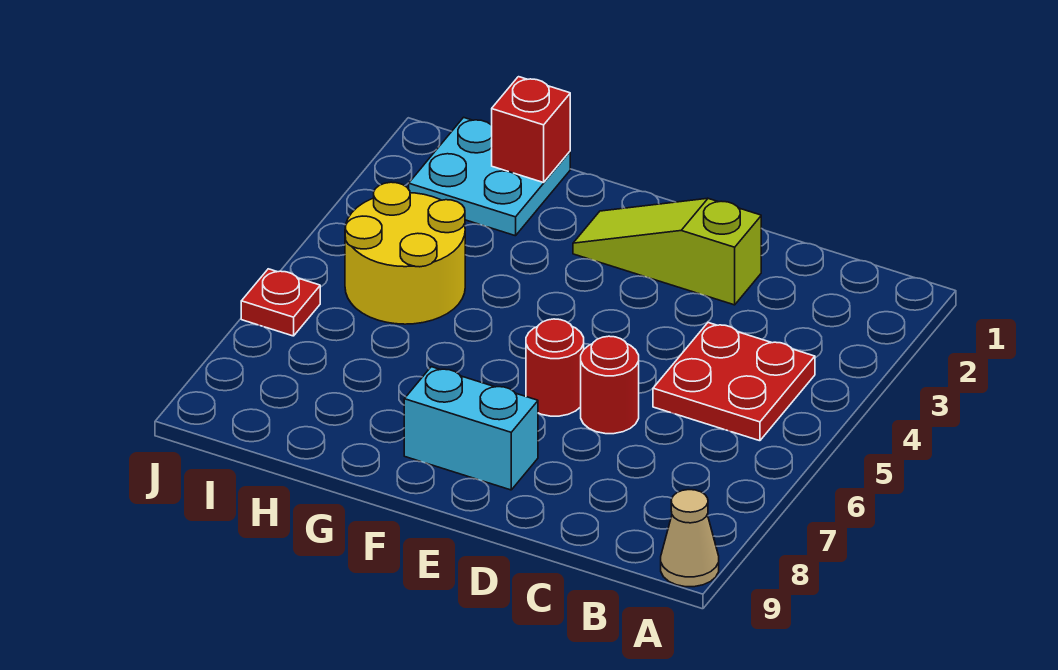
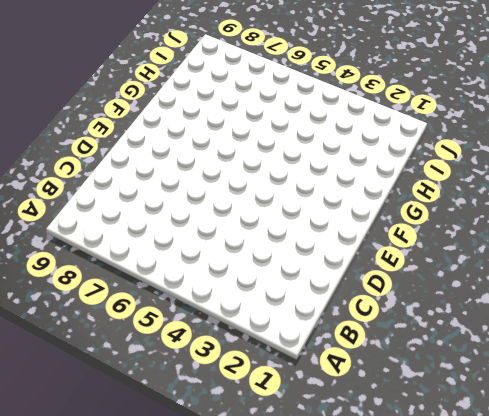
none -> tan 1x1 cone [661,490,719,587]
none -> red 2x2 plate [653,323,815,441]

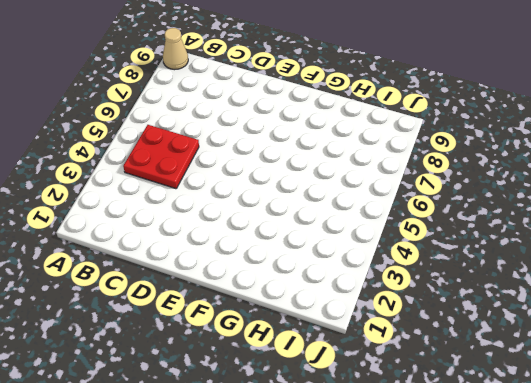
none -> lime 1x3 slope [573,198,761,305]
none -> red 1x1 round brick [581,336,639,434]

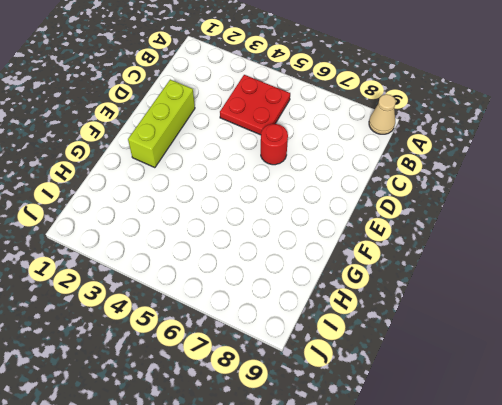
lime 1x3 brick [128,80,195,168] -> lime 1x3 slope [573,198,761,305]
none -> red 1x1 round brick [526,319,584,416]
none -> cyan 1x2 brick [404,367,538,490]

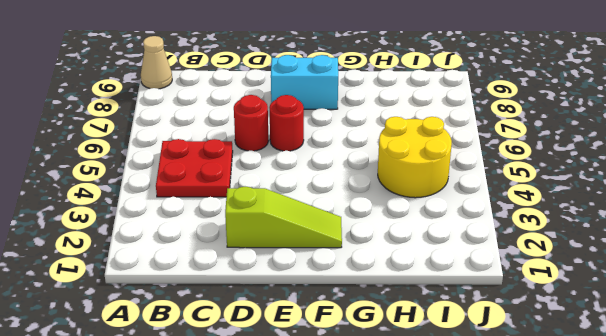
none -> cyan 2x2 plate [409,117,570,236]
none -> red 1x1 plate [241,269,320,336]

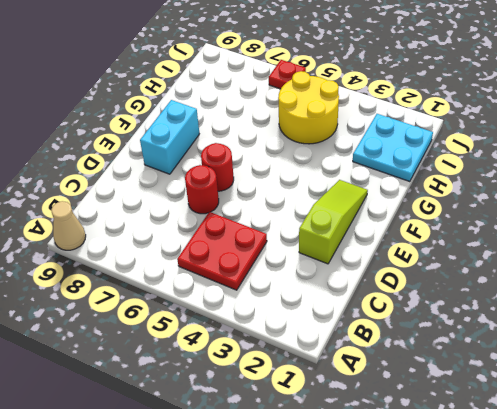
none -> red 1x1 brick [492,77,570,183]

